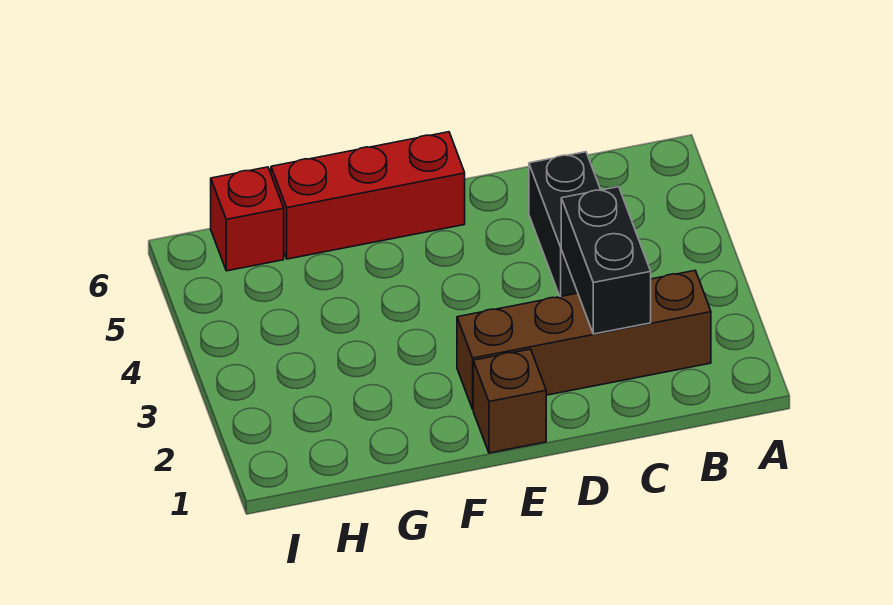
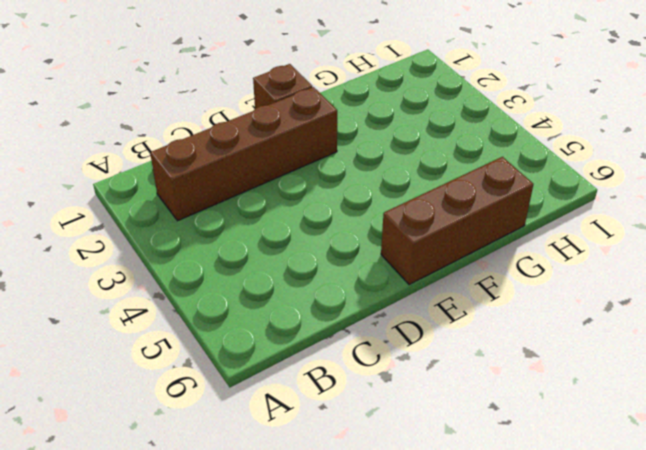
brown 1x3 brick [381,157,533,285] -> red 1x3 brick [271,132,465,259]
none -> black 1x2 brick [529,152,600,297]
none -> red 1x1 brick [211,167,284,271]

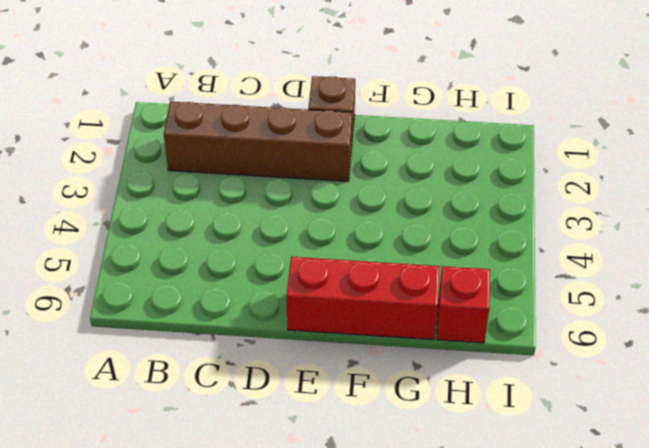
none -> black 1x2 brick [529,152,600,297]
none -> black 1x2 brick [561,187,651,334]

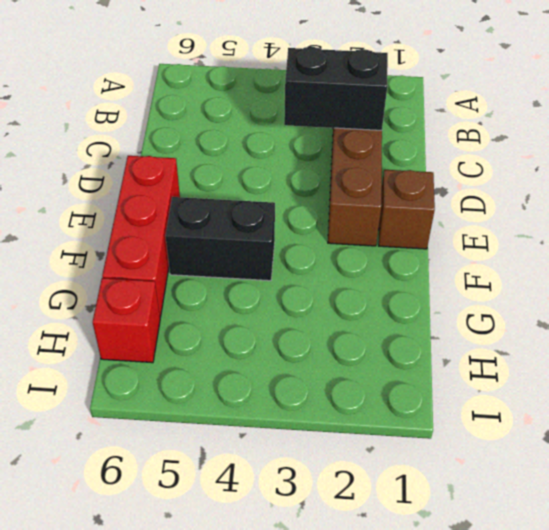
black 1x2 brick [166,197,275,281] -> black 1x2 brick moved to [529,152,600,297]

